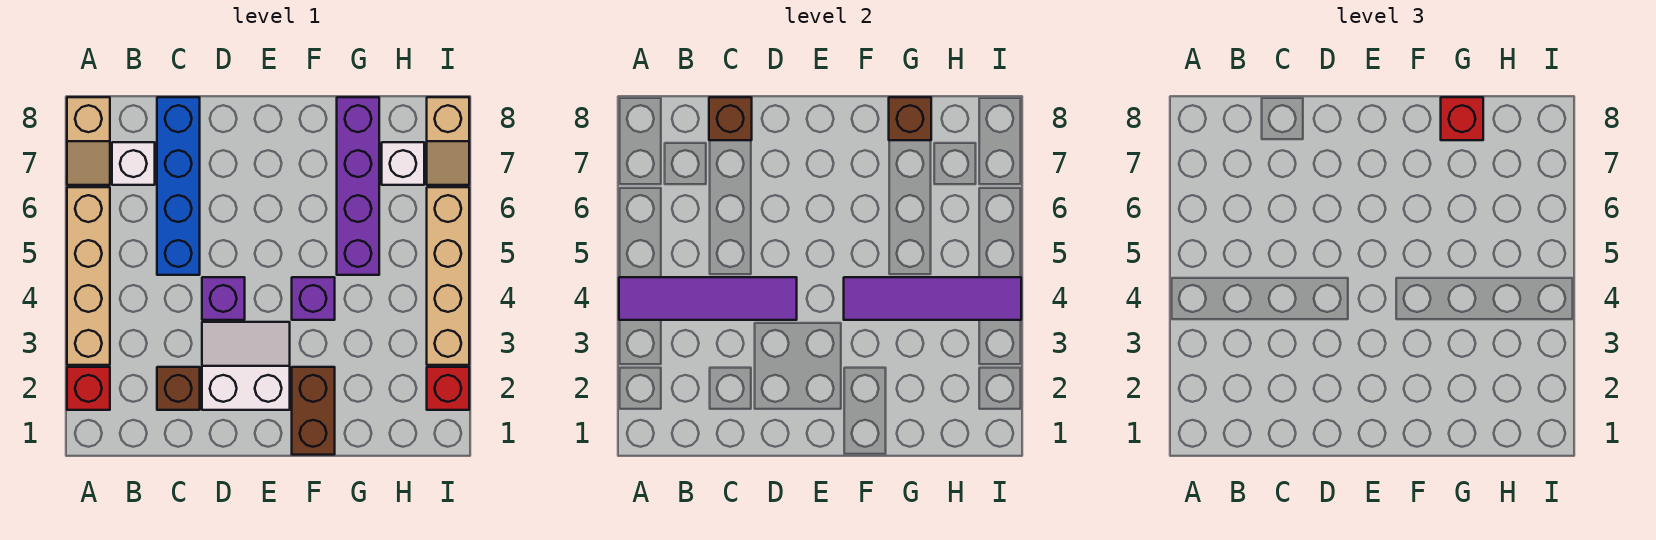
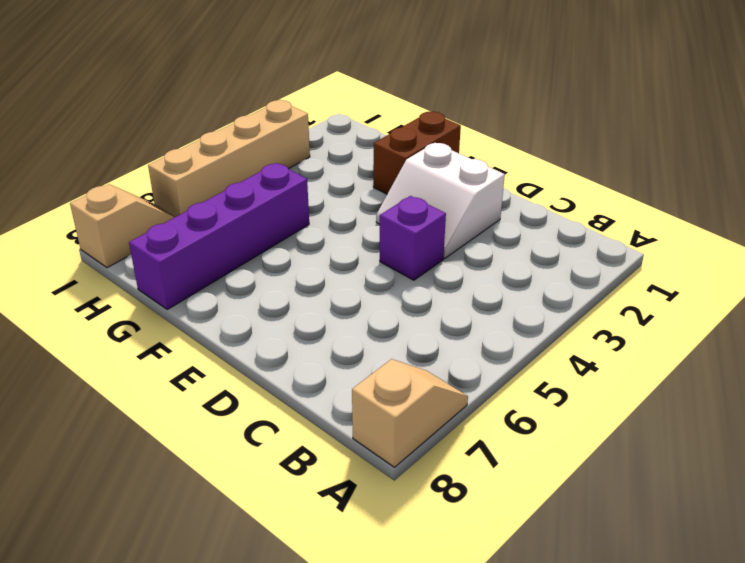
none -> red 1x1 brick [67,367,110,410]
none -> tan 1x4 brick [67,187,110,365]
none -> white 1x1 brick [112,142,155,185]

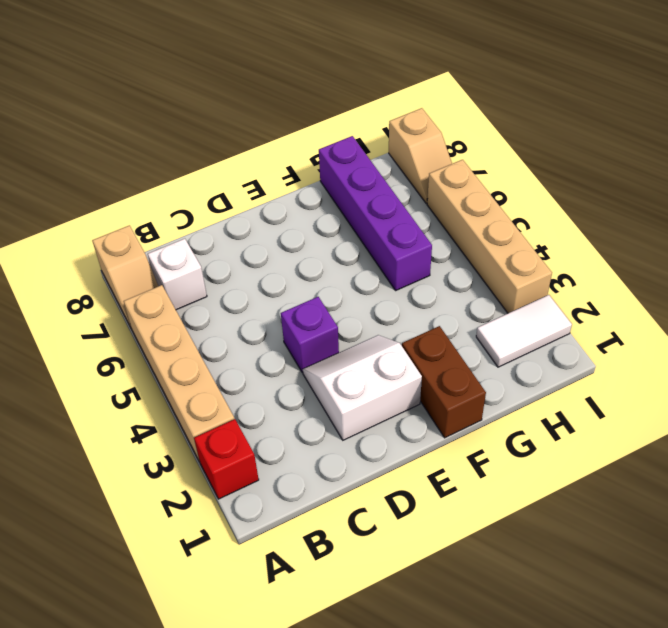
white 1x2 tile [476,295,572,367] -> red 1x1 brick [427,367,469,410]
none -> brown 1x1 brick [157,367,200,410]
none -> blue 1x4 brick [157,97,200,275]
none -> purple 1x1 brick [292,277,335,320]

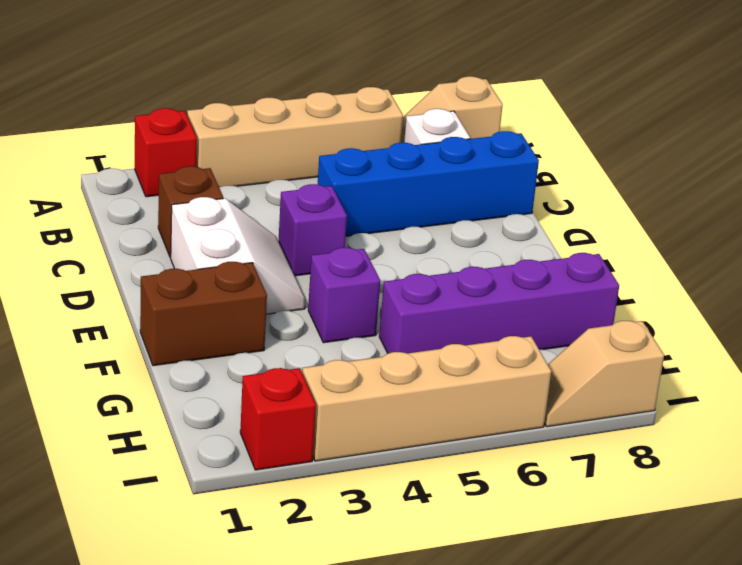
none -> white 1x1 brick [382,142,424,185]
none -> purple 1x4 tile [619,277,797,320]
none -> brown 1x1 brick [709,97,752,140]

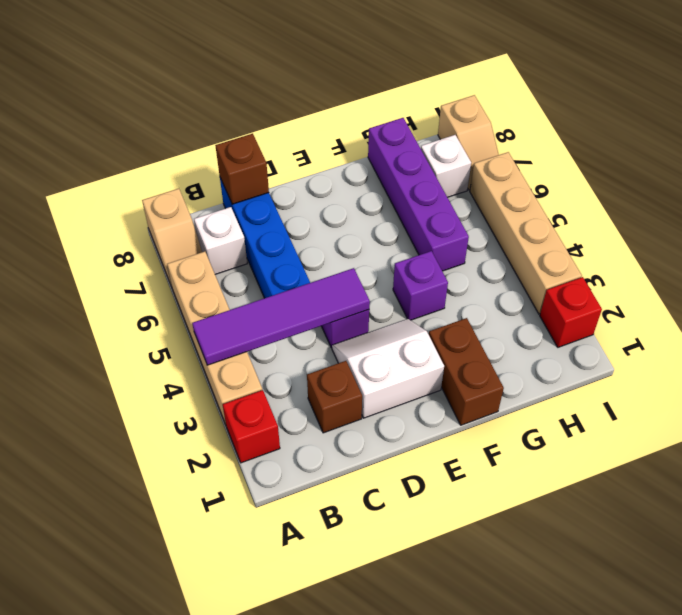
none -> purple 1x4 tile [844,277,1021,320]
none -> brown 1x1 brick [889,97,931,140]
none -> red 1x1 brick [1441,97,1483,140]

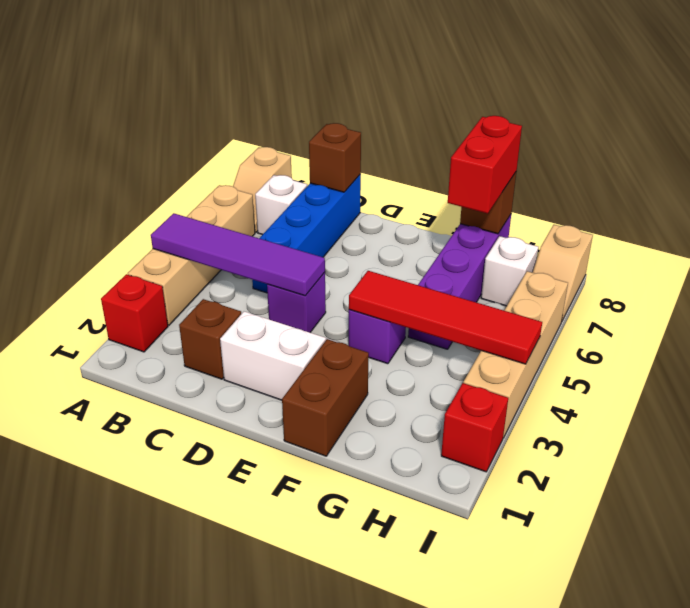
red 1x4 tile [349,271,542,364] -> purple 1x4 tile [844,277,1021,320]
red 1x2 brick [448,116,522,214] -> red 1x1 brick [1441,97,1483,140]

